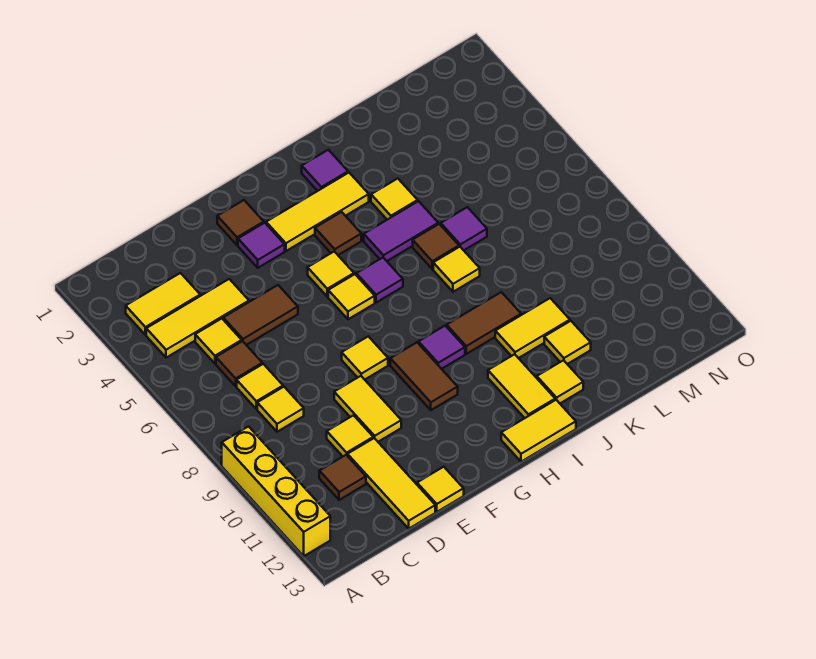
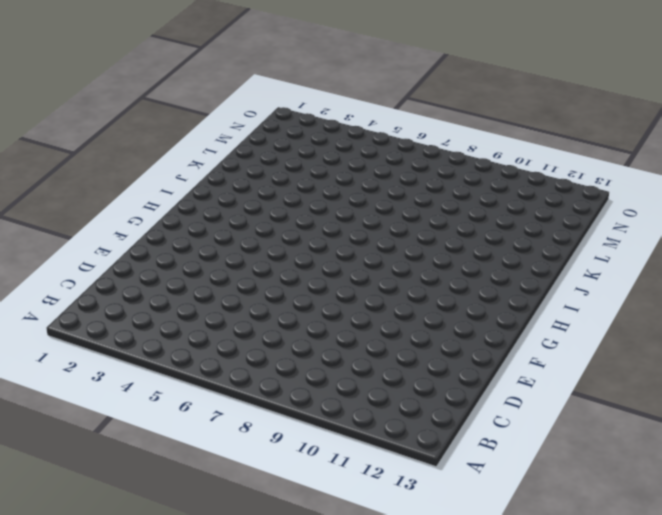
none -> yellow 1x4 brick [222,427,330,556]
none -> yellow 1x2 tile [126,273,200,335]
none -> yellow 1x3 tile [146,279,249,358]
none -> yellow 1x1 tile [195,319,242,363]

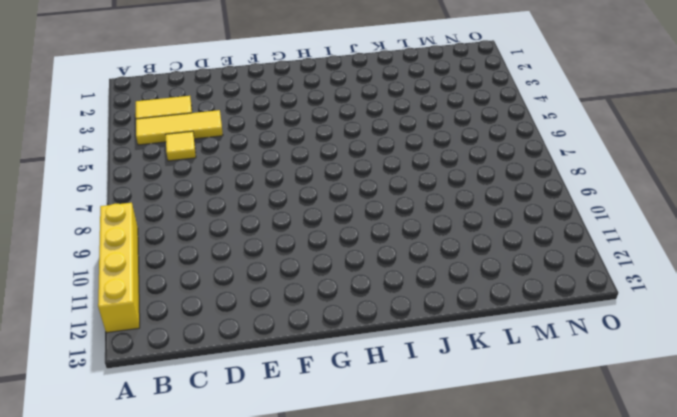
none -> brown 1x1 tile [216,341,262,386]
none -> yellow 1x1 tile [237,364,283,409]
none -> yellow 1x1 tile [257,387,304,432]
none -> brown 1x1 tile [319,455,366,500]

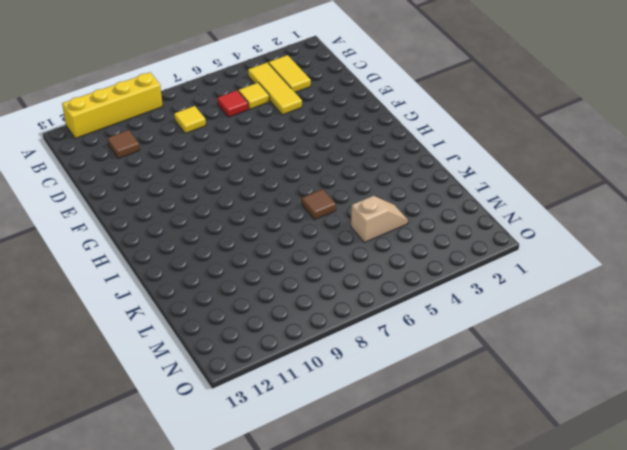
red 1x1 tile [217,90,249,117] -> brown 1x1 tile [216,341,262,386]
tan 1x2 slope [351,196,408,242] -> none
none -> yellow 1x1 tile [237,364,283,409]
none -> brown 1x2 tile [223,285,298,345]
none -> yellow 1x1 tile [327,415,373,456]
none -> yellow 1x3 tile [348,438,435,528]

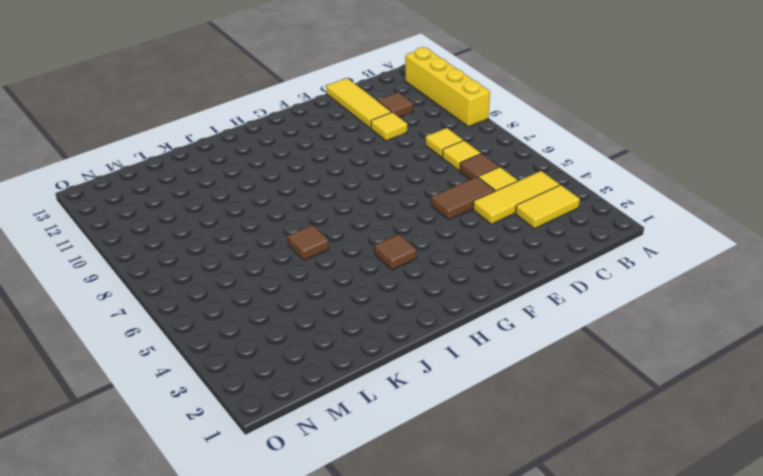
none -> yellow 1x2 tile [334,376,401,442]
none -> yellow 1x1 tile [417,467,464,512]
none -> brown 1x1 tile [217,200,264,245]
none -> purple 1x1 tile [238,223,285,268]

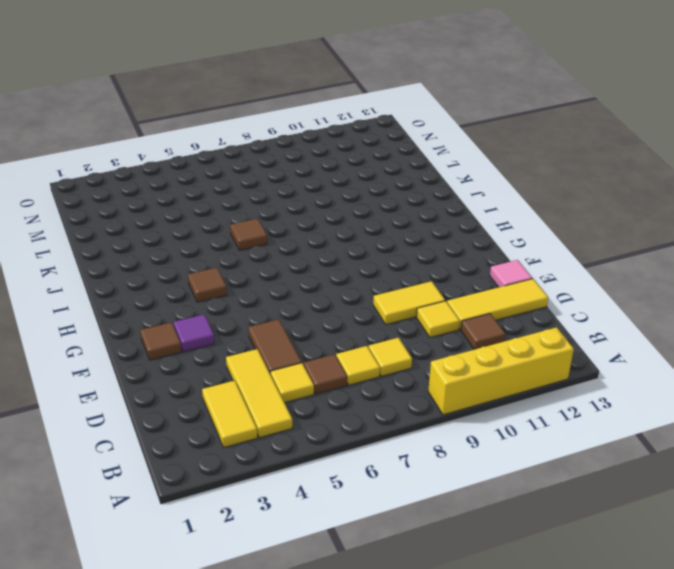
pink 1x1 tile [490,260,532,287] -> yellow 1x1 tile [417,467,464,512]
none -> yellow 1x1 tile [342,336,388,380]
none -> yellow 1x3 tile [266,173,369,251]
none -> yellow 1x1 tile [308,251,354,297]
none -> yellow 1x1 tile [328,274,375,319]

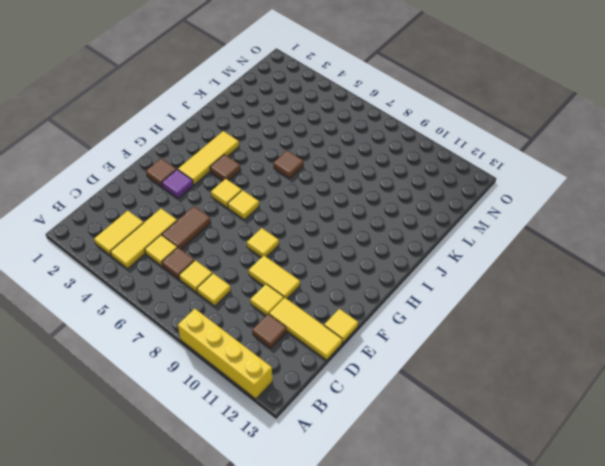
none -> brown 1x2 tile [390,343,458,410]
none -> purple 1x1 tile [356,258,403,303]
none -> purple 1x1 tile [419,326,465,369]
none -> yellow 1x2 tile [501,400,576,462]

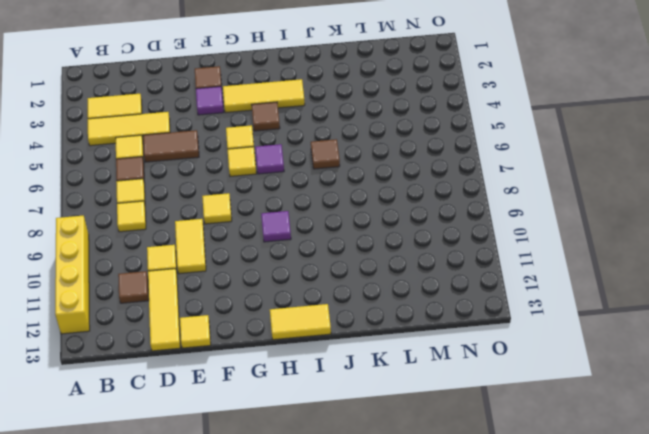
none -> brown 1x2 tile [390,343,458,410]
none -> purple 1x1 tile [302,150,348,191]
none -> purple 1x2 tile [364,201,438,261]
none -> brown 1x2 tile [447,292,521,354]

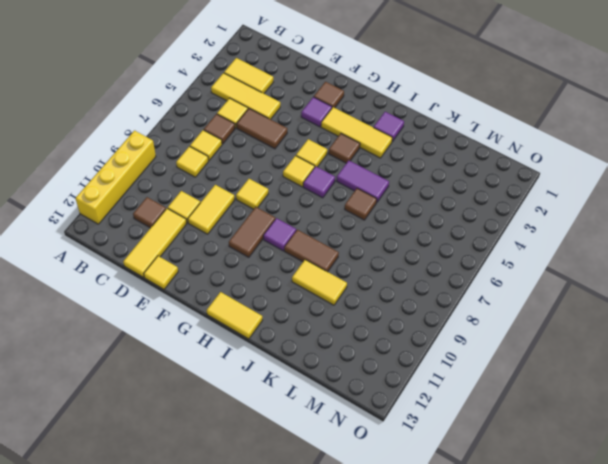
none -> yellow 1x2 tile [488,354,555,418]
none -> yellow 1x1 tile [371,179,418,220]
none -> yellow 1x1 tile [433,247,480,292]
none -> yellow 1x1 tile [537,360,583,403]

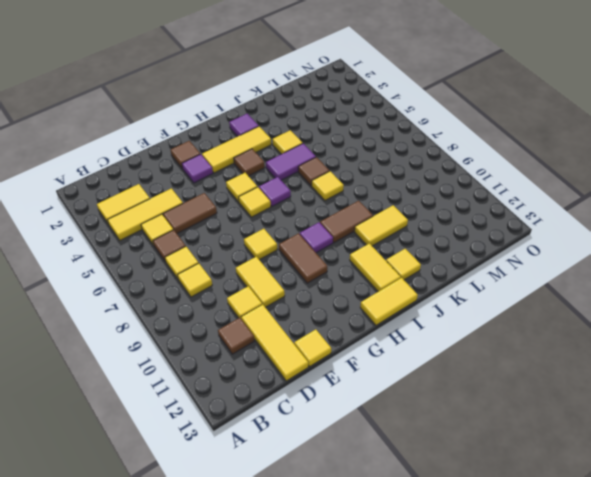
none -> yellow 1x4 brick [222,427,330,556]
none -> purple 1x1 tile [441,207,487,250]
none -> yellow 1x1 tile [544,321,591,364]

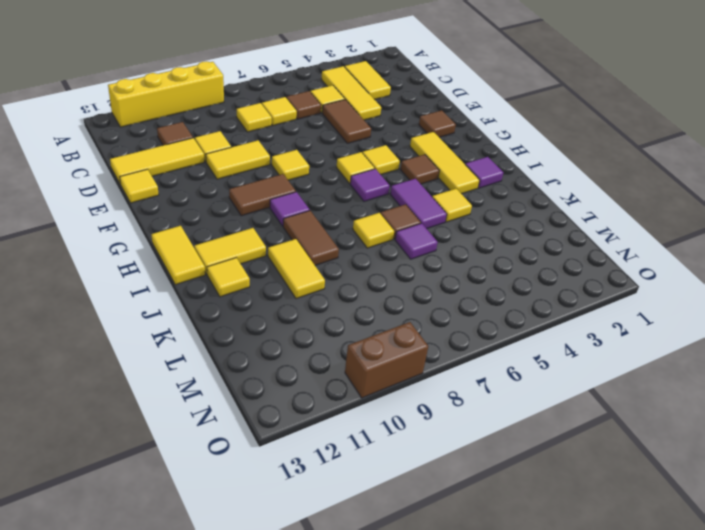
brown 1x2 brick [345,322,428,398] -> none
none -> purple 1x1 tile [238,223,285,268]
none -> yellow 1x1 tile [544,321,591,364]

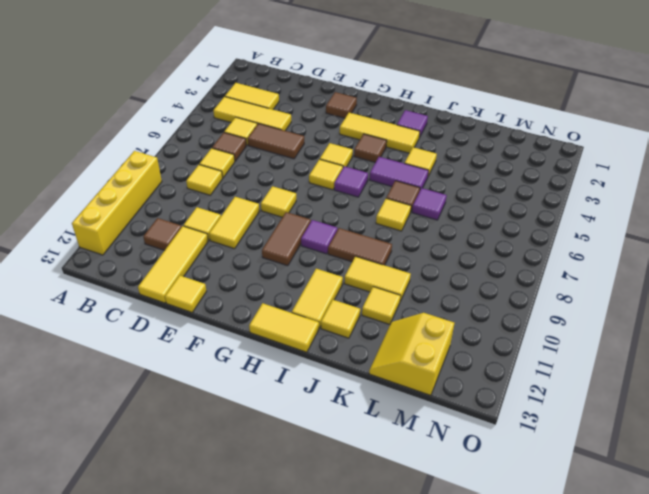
yellow 2x2 slope [369,313,454,396] -> none
none -> purple 1x1 tile [238,223,285,268]

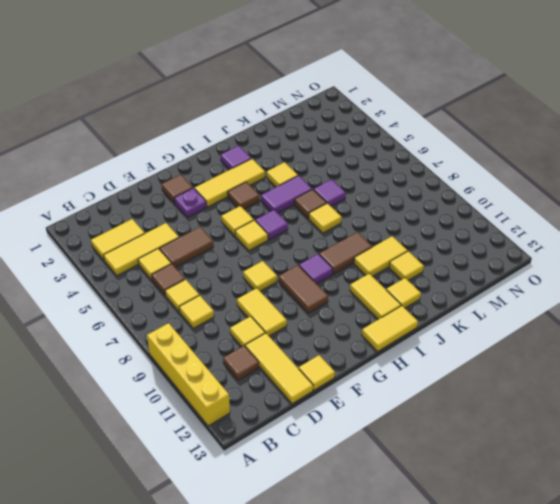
purple 1x1 plate [174,188,207,217] -> purple 1x1 tile [238,223,285,268]

